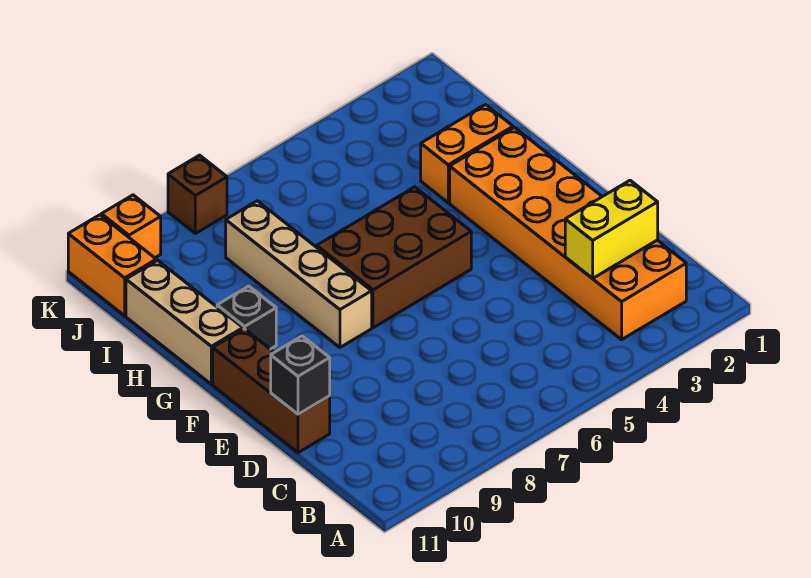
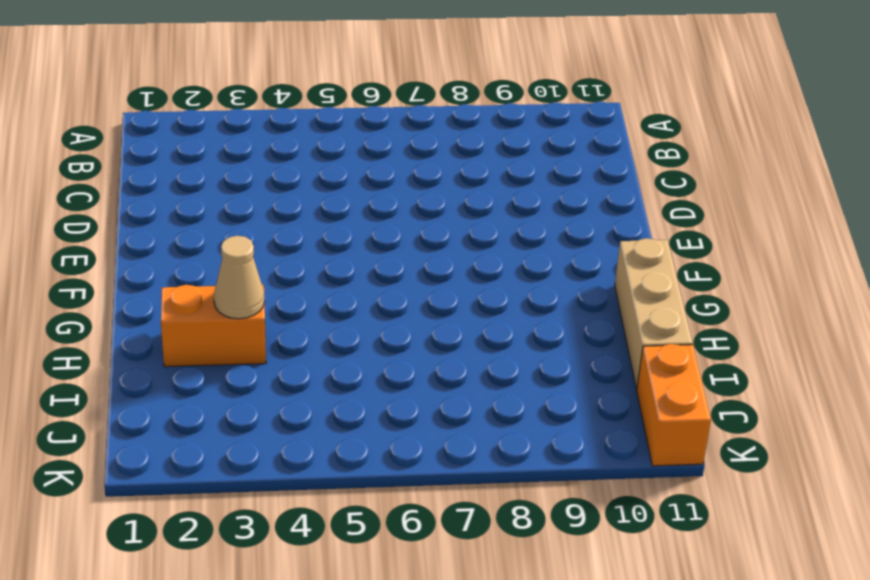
tan 1x1 cone [214,236,265,319] -> none
none -> orange 2x6 brick [450,128,686,339]
none -> brown 1x3 brick [213,329,330,453]
none -> brown 2x3 brick [317,187,471,328]

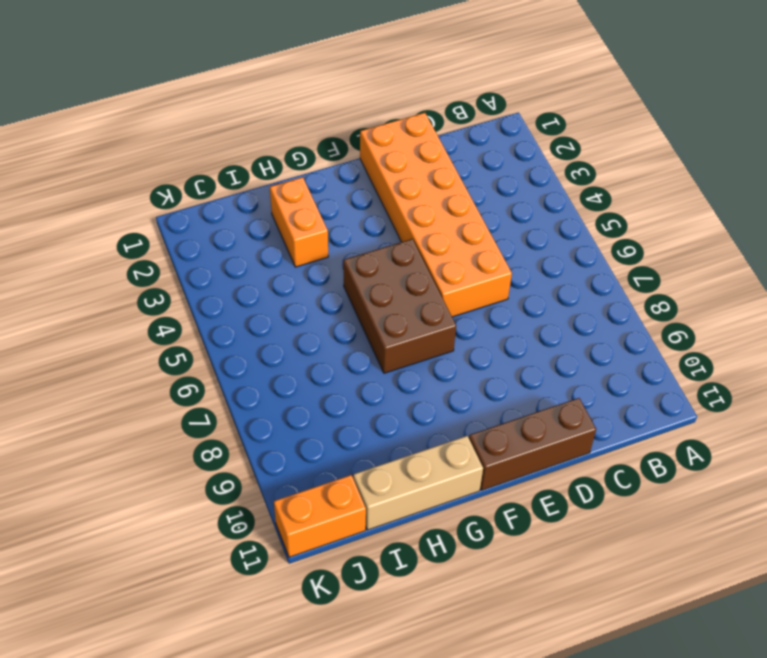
orange 2x6 brick [360,113,512,317] -> orange 2x6 brick turned to [450,128,686,339]
none -> tan 1x4 brick [226,201,372,347]
none -> black 1x1 brick [217,286,276,349]
none -> brown 1x1 brick [168,155,227,233]

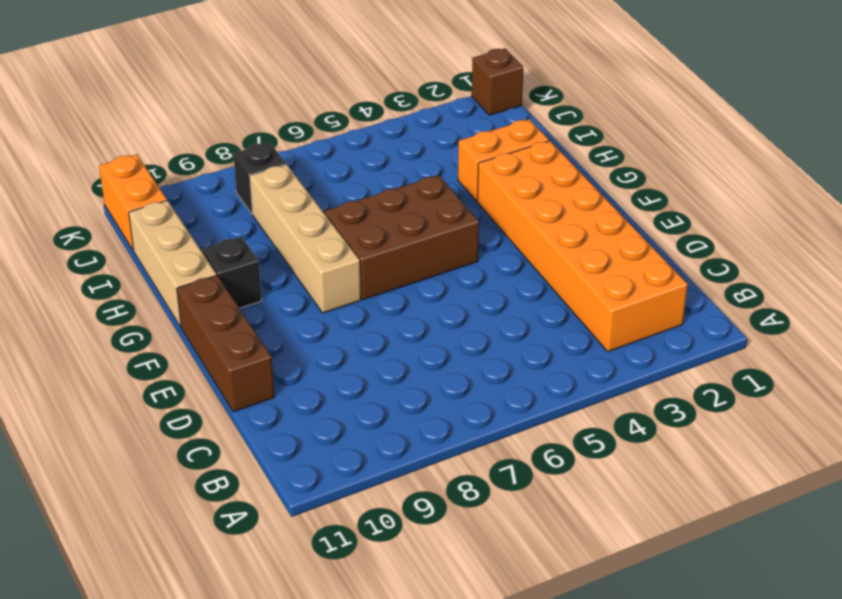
black 1x1 brick [233,142,286,214] -> black 1x1 brick moved to [271,336,330,414]
brown 1x1 brick [472,48,523,115] -> brown 1x1 brick moved to [168,155,227,233]
none -> orange 1x1 brick [101,195,161,258]
none -> yellow 1x2 brick [565,180,658,278]

